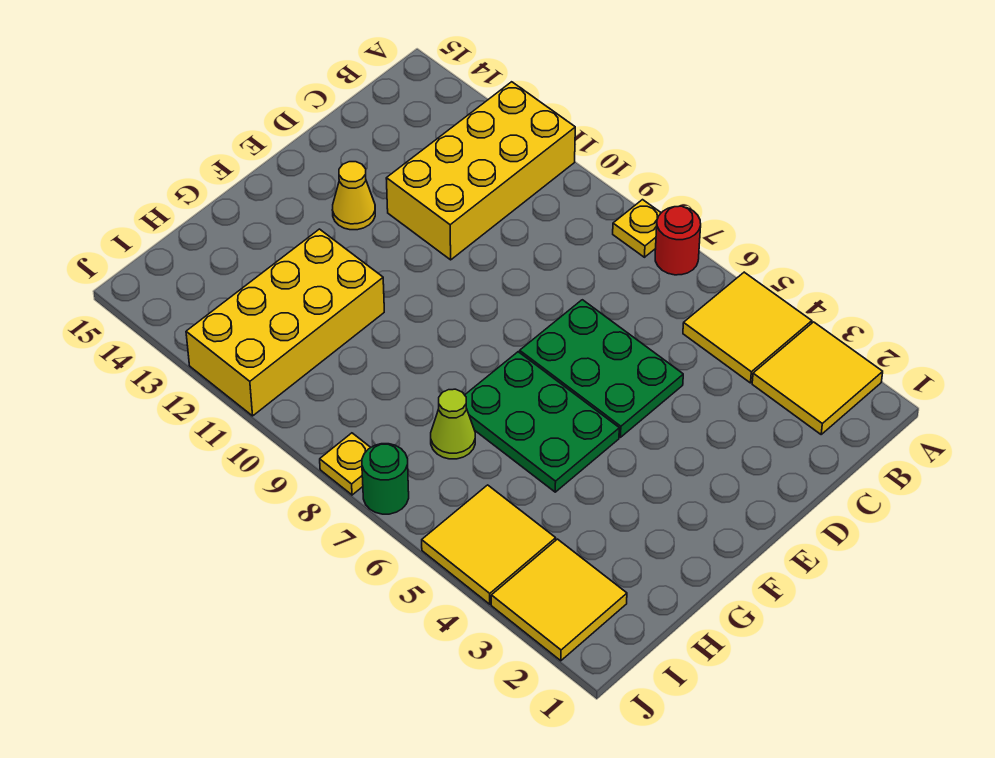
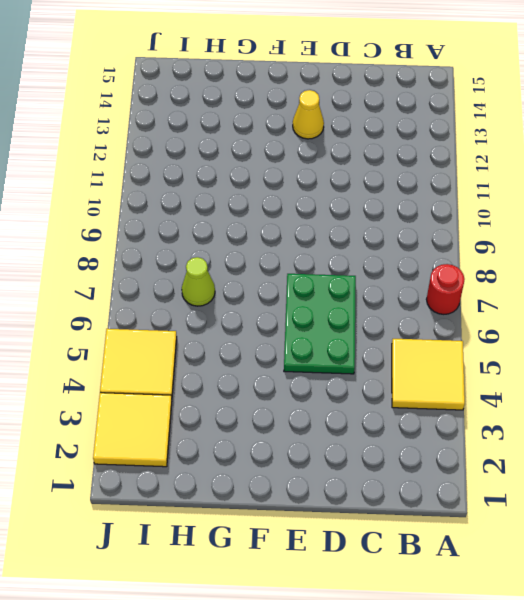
none -> yellow 2x2 tile [752,322,883,434]
none -> yellow 1x1 plate [613,200,661,257]
none -> yellow 2x4 brick [386,82,575,260]

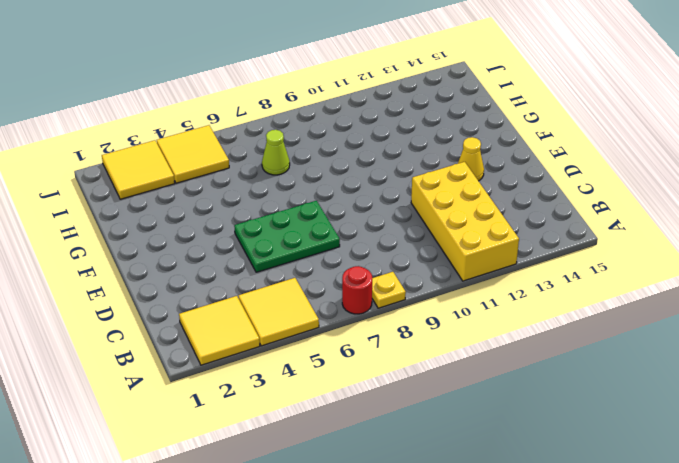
none -> green 2x3 plate [465,352,619,492]
none -> yellow 2x4 brick [186,229,384,416]
none -> green 1x1 round brick [362,444,409,514]

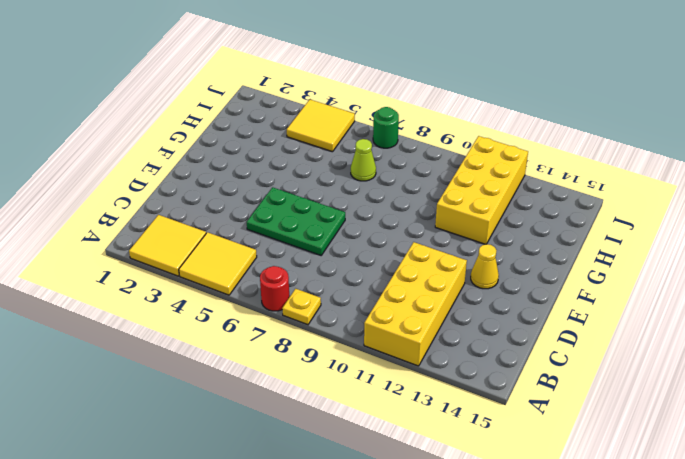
none -> green 2x3 plate [465,352,619,492]
none -> yellow 2x2 tile [491,539,627,661]
none -> yellow 1x1 plate [320,433,371,495]

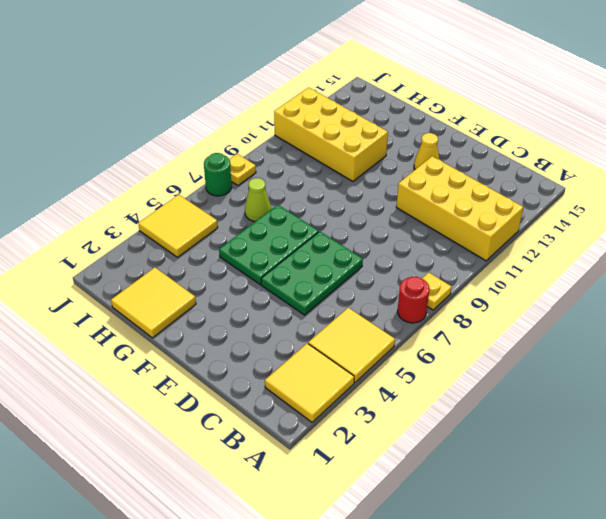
yellow 2x2 tile [111,268,196,338] -> yellow 2x2 tile moved to [491,539,627,661]

